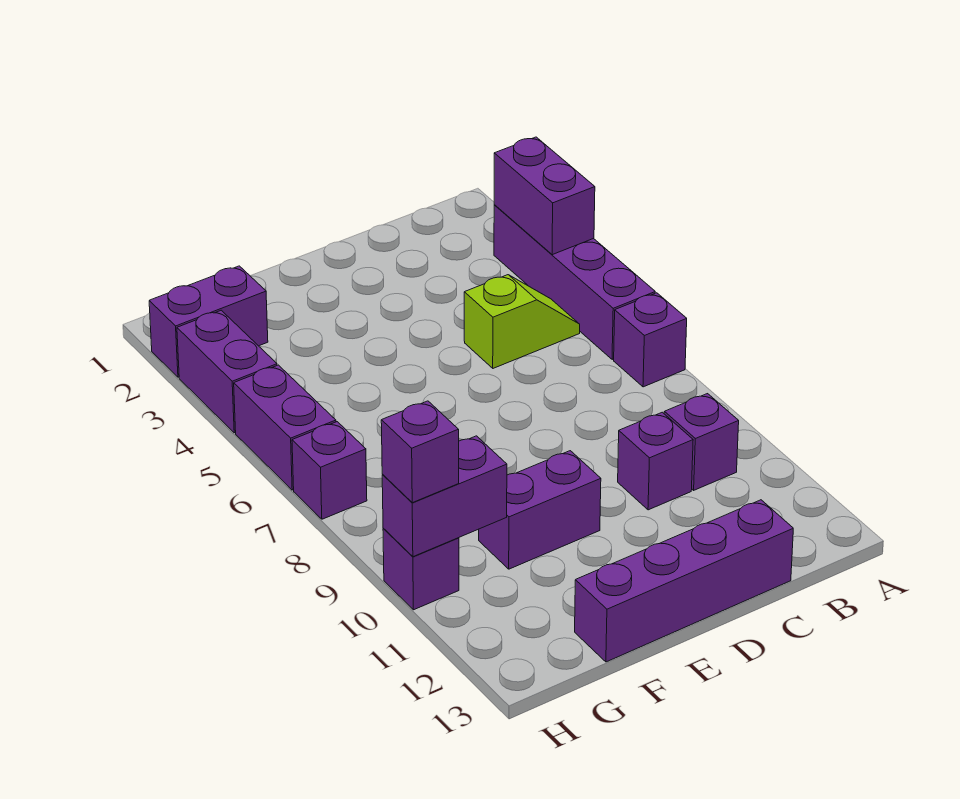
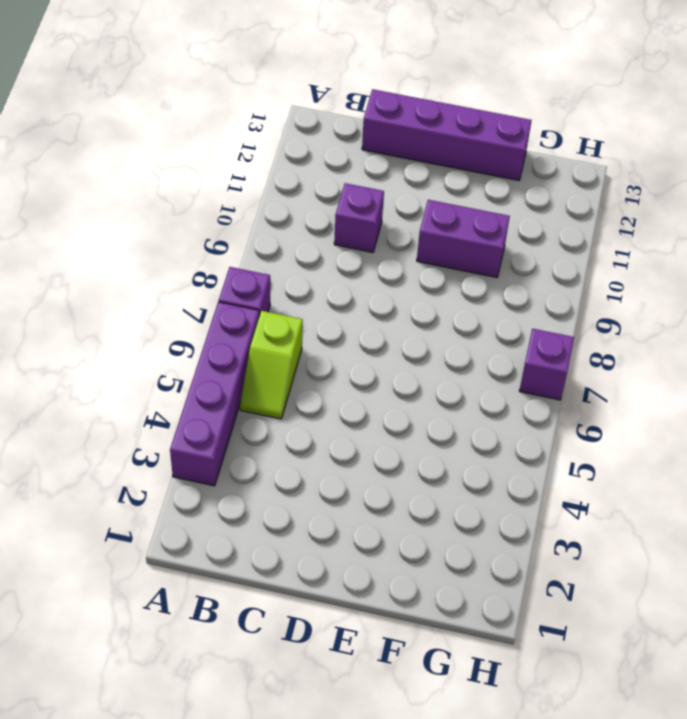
lime 1x2 slope [240,311,303,419] -> lime 1x2 slope turned to [464,275,580,368]
none -> purple 1x1 brick [664,394,739,490]
none -> purple 1x2 brick [149,266,268,377]
none -> purple 1x2 brick [177,310,277,433]

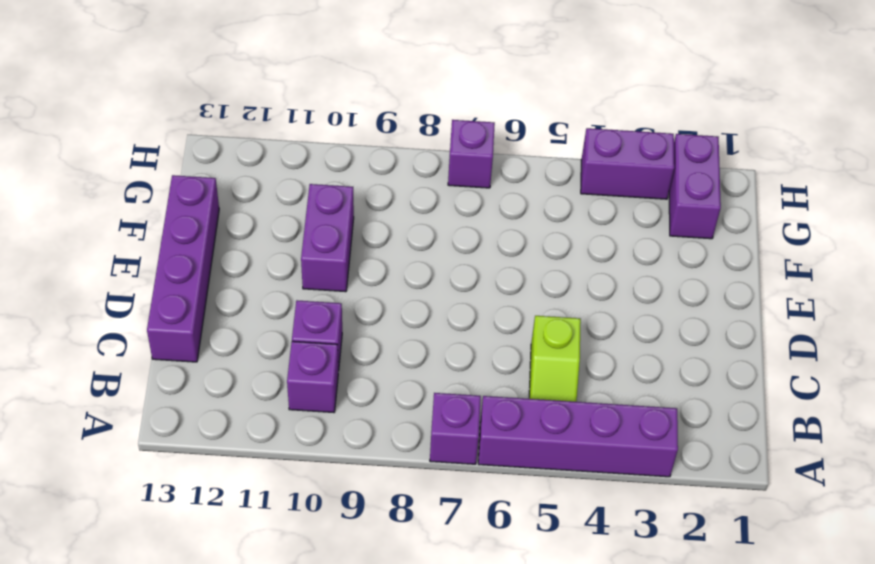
none -> purple 1x2 brick [234,365,336,490]
none -> purple 1x1 brick [383,529,459,610]
none -> purple 1x2 brick [494,137,595,255]

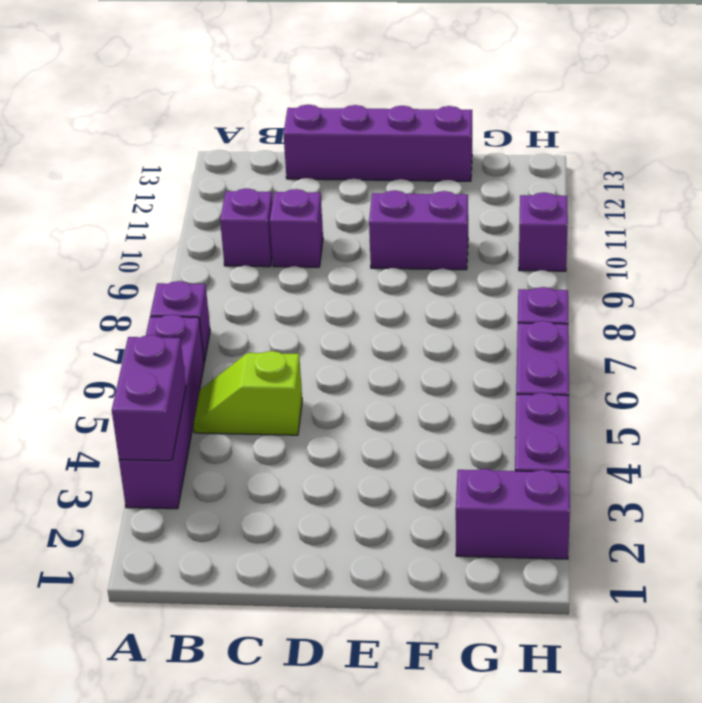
none -> purple 1x2 brick [382,436,507,557]
none -> purple 1x1 brick [381,401,459,503]

